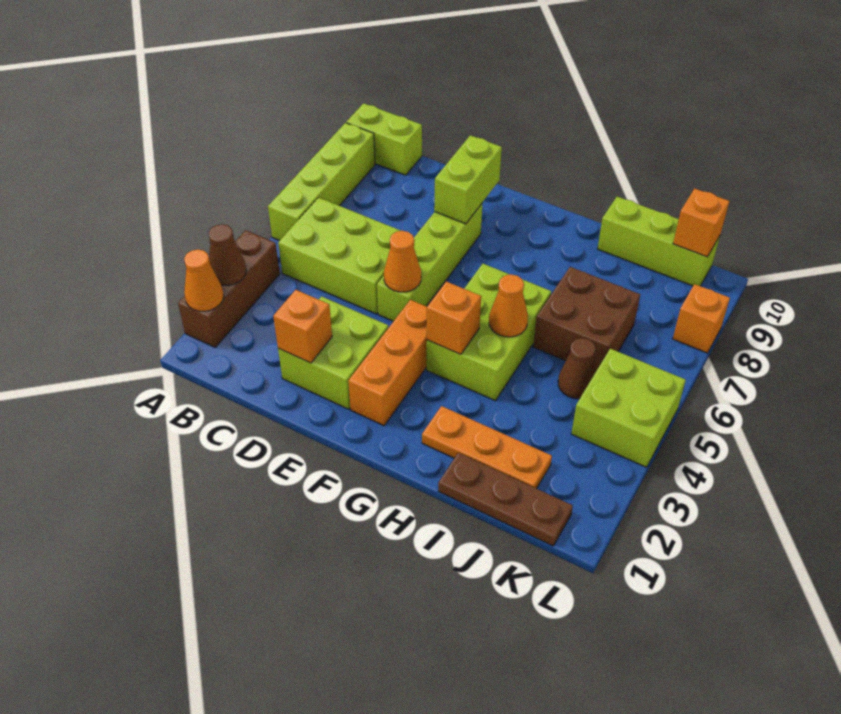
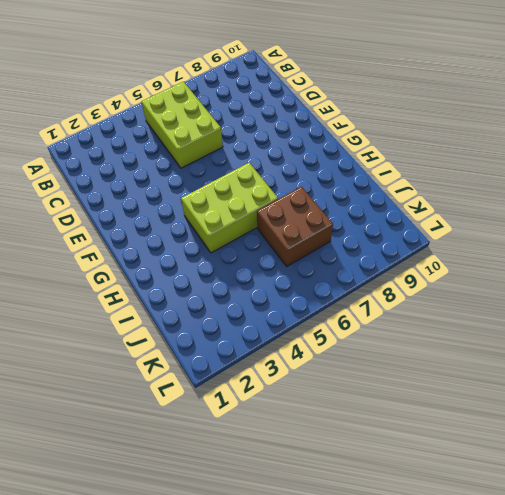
none -> brown 1x3 brick [178,230,280,347]
none -> lime 1x4 brick [268,123,375,241]
none -> lime 1x2 brick [346,103,422,175]

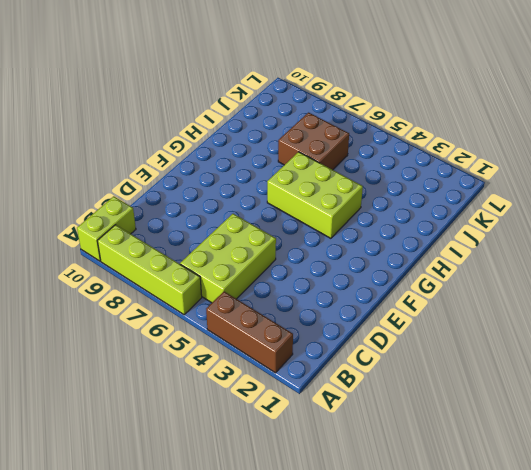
none -> lime 2x2 brick [278,296,388,409]
none -> lime 1x4 brick [377,203,483,321]
none -> orange 1x3 brick [348,300,427,426]

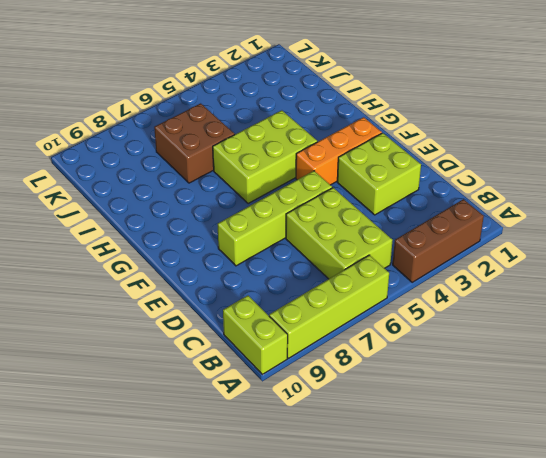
none -> orange 1x3 plate [422,406,552,489]
none -> brown 1x3 plate [438,453,573,546]
none -> lime 1x3 brick [597,197,720,286]

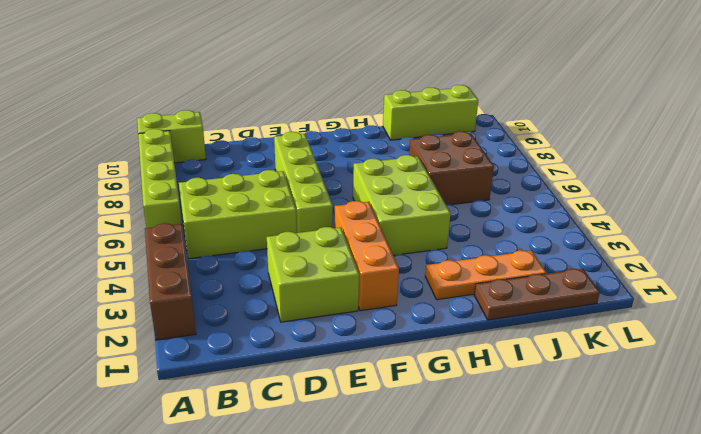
none -> brown 1x1 cone [558,338,596,399]
none -> lime 2x2 brick [571,349,686,467]
none -> orange 1x1 brick [673,284,730,353]

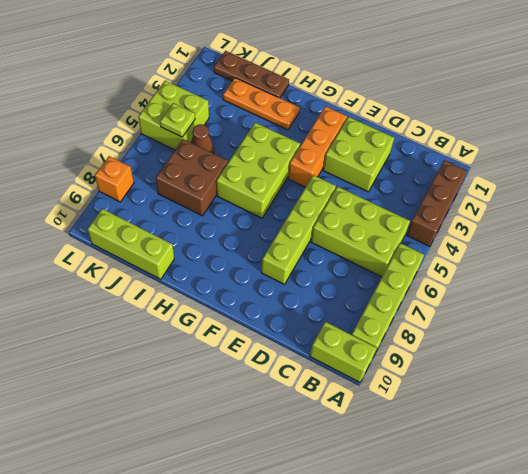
lime 1x1 plate [160,103,195,137] -> none
none -> orange 1x1 cone [184,249,224,311]
none -> brown 1x1 cone [209,224,246,286]
none -> orange 1x1 brick [273,290,332,363]

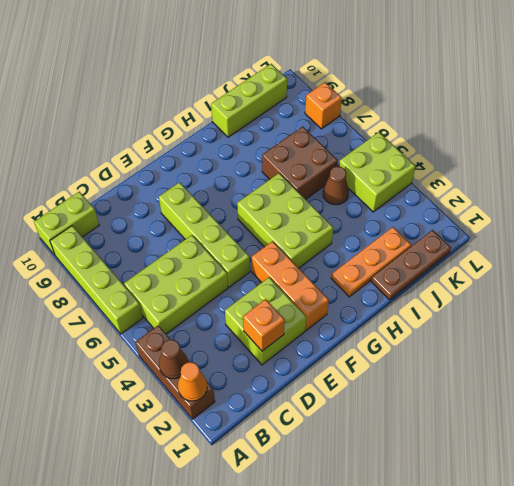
none -> orange 1x1 cone [384,231,421,292]
none -> lime 1x2 brick [434,135,502,224]
none -> orange 1x1 brick [427,282,481,354]

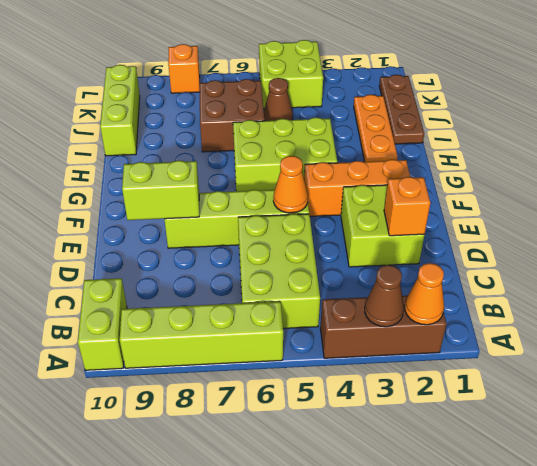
none -> orange 1x1 brick [427,282,481,354]
none -> orange 1x1 cone [489,274,528,337]
none -> orange 1x1 brick [673,188,729,257]

